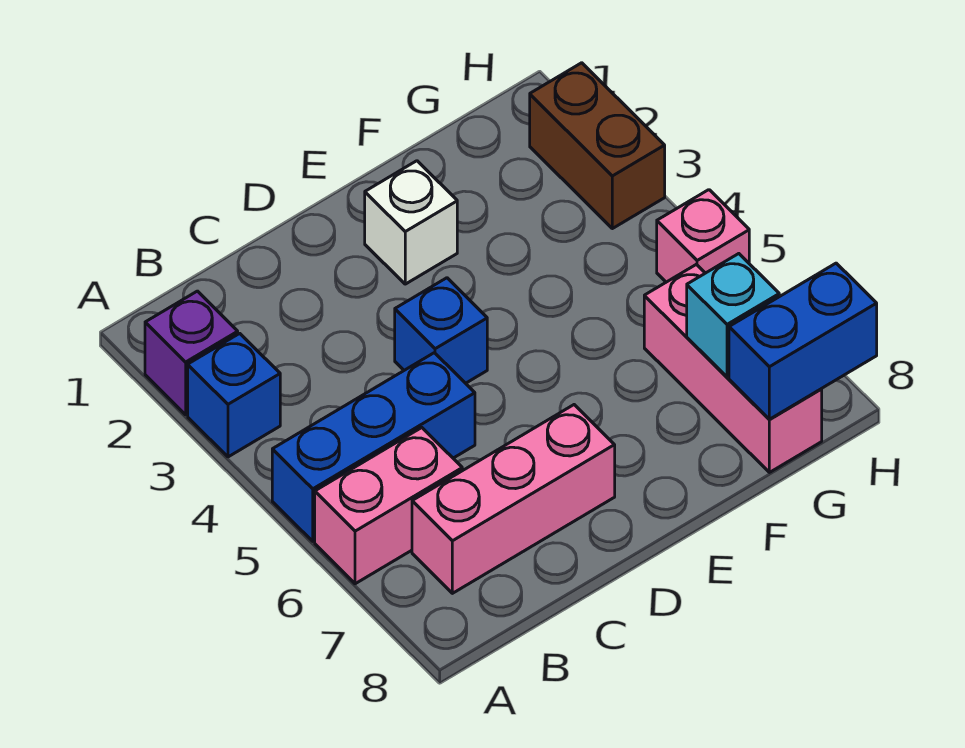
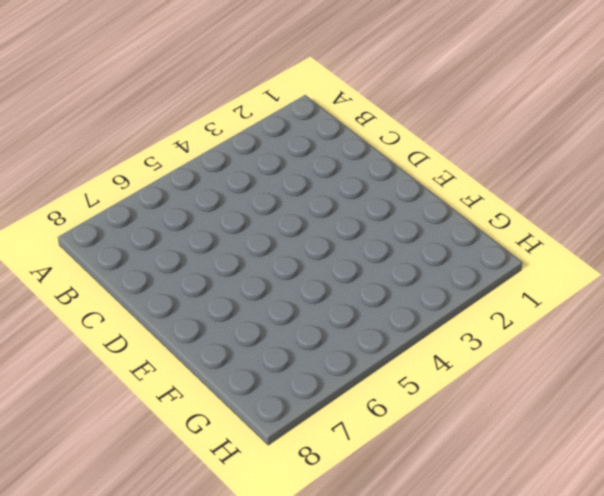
none -> purple 1x1 brick [145,291,238,415]
none -> blue 1x1 brick [188,333,280,457]
none -> blue 1x3 brick [272,353,475,541]

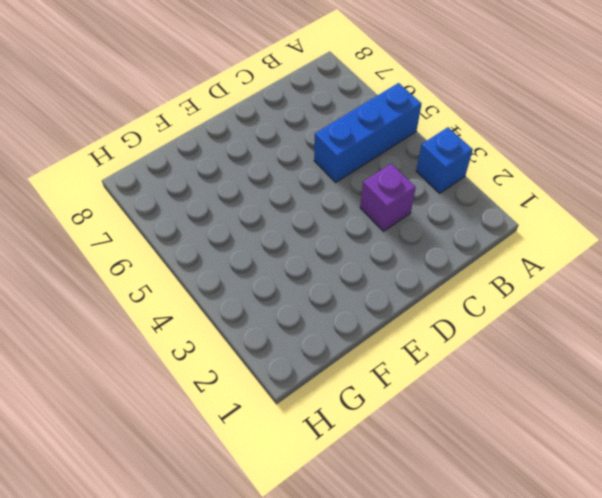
purple 1x1 brick [360,164,416,231] -> purple 1x1 brick moved to [145,291,238,415]
none -> pink 1x2 brick [315,428,462,584]
none -> pink 1x3 brick [412,405,615,593]
none -> blue 1x1 brick [395,278,487,383]

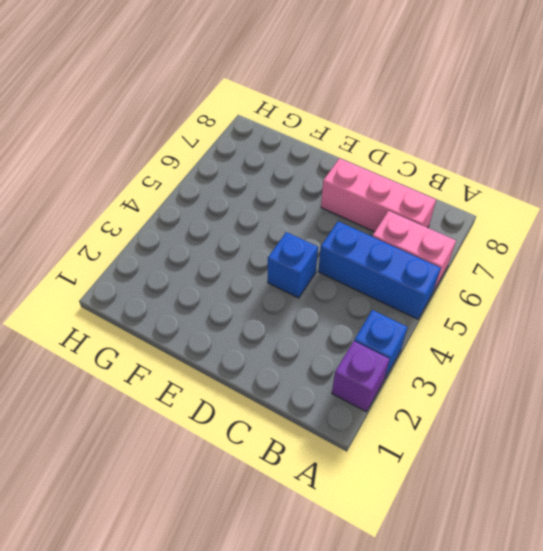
none -> white 1x1 brick [365,161,457,284]
none -> pink 1x3 brick [644,264,822,472]
none -> brown 1x2 brick [530,63,665,229]

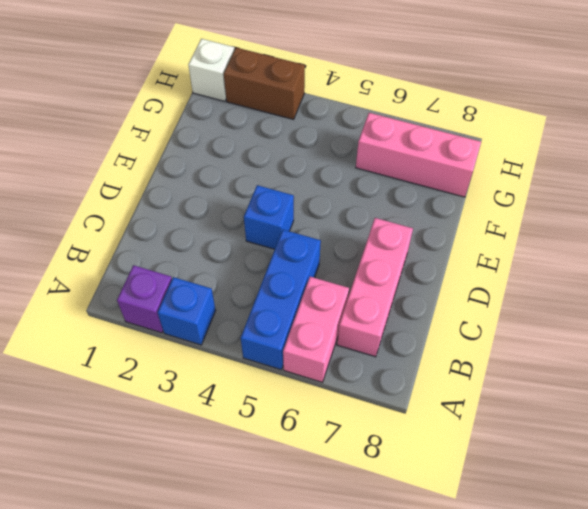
white 1x1 brick [188,39,234,101] -> white 1x1 brick moved to [365,161,457,284]
none -> pink 1x1 brick [657,190,749,282]
none -> cyan 1x1 brick [687,254,779,377]
none -> blue 1x2 brick [729,263,877,419]

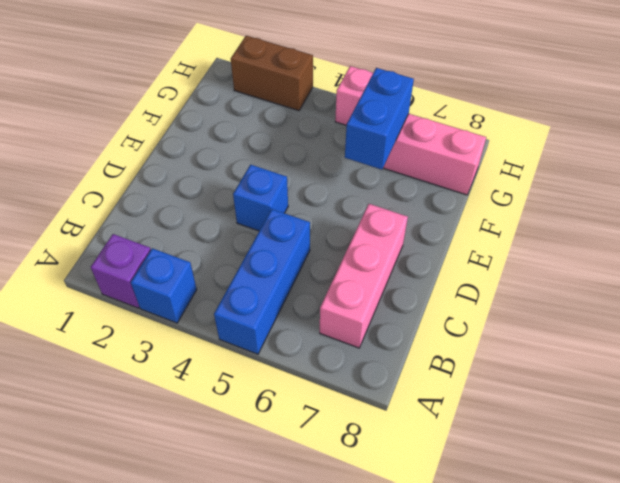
blue 1x2 brick [345,68,414,170] -> blue 1x2 brick moved to [729,263,877,419]
none -> pink 1x2 brick [315,428,462,584]
none -> white 1x1 brick [365,161,457,284]
none -> cyan 1x1 brick [687,254,779,377]

